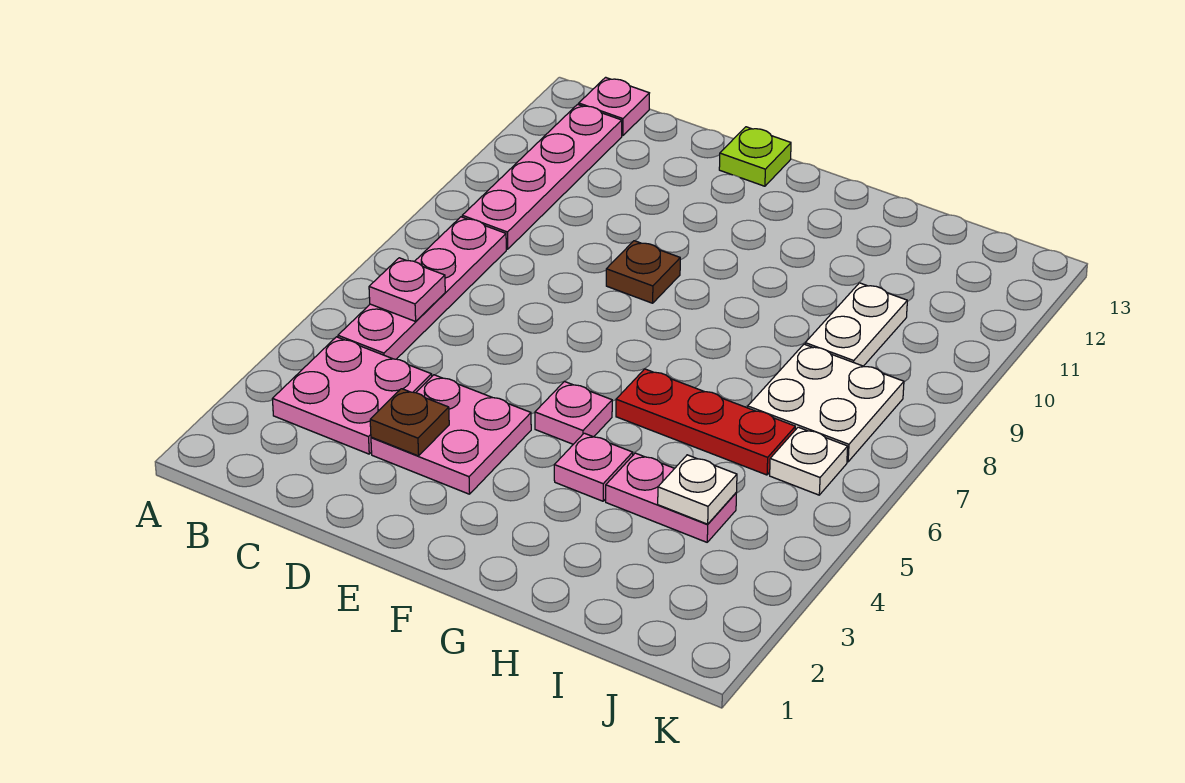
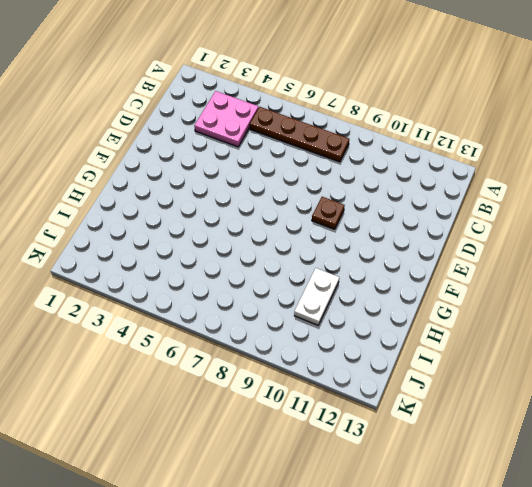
brown 1x4 plate [250,107,349,162] -> pink 1x4 plate [338,217,506,359]
white 1x2 plate [294,268,339,325] -> white 1x2 plate turned to [805,283,907,366]
none -> pink 1x4 plate [462,104,622,249]
none -> pink 1x1 plate [579,77,649,136]
none -> pink 2x2 plate [371,375,531,494]

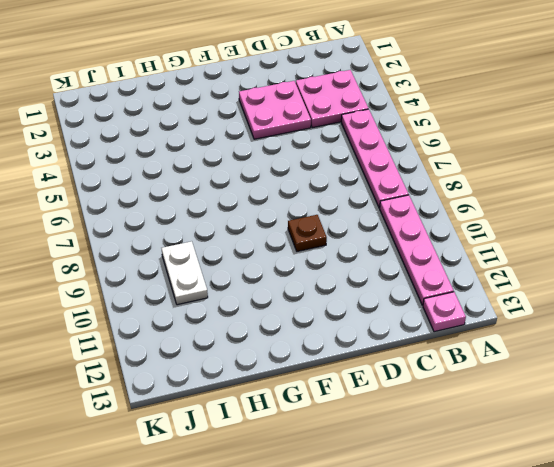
none -> lime 1x1 plate [719,127,791,186]
none -> pink 1x1 plate [535,381,612,444]
none -> pink 1x1 plate [554,433,633,501]

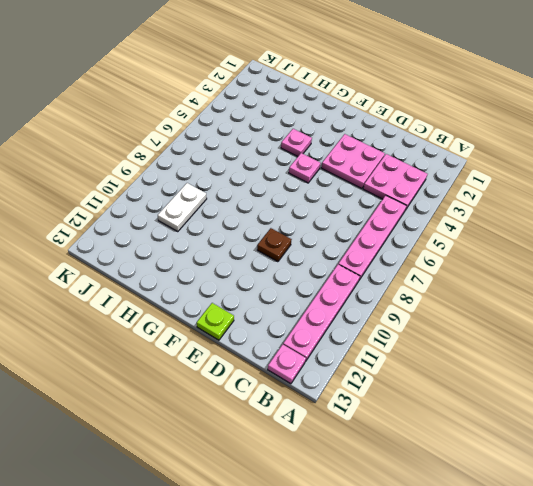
none -> red 1x3 plate [616,369,795,475]
none -> pink 1x2 plate [606,453,736,542]
none -> white 2x2 plate [748,344,904,462]

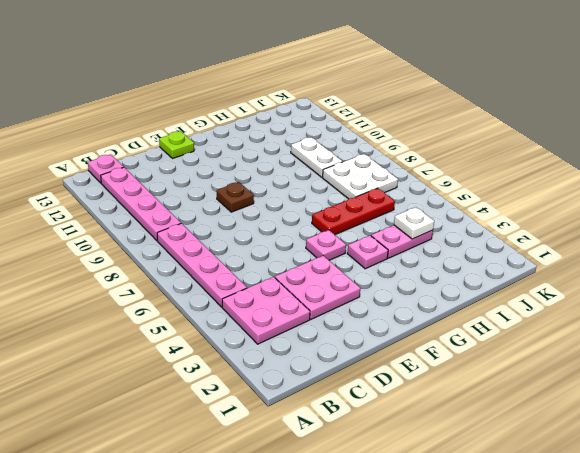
none -> white 1x1 plate [770,427,848,495]
none -> pink 1x1 plate [369,258,445,321]
none -> brown 1x1 plate [370,389,449,456]

